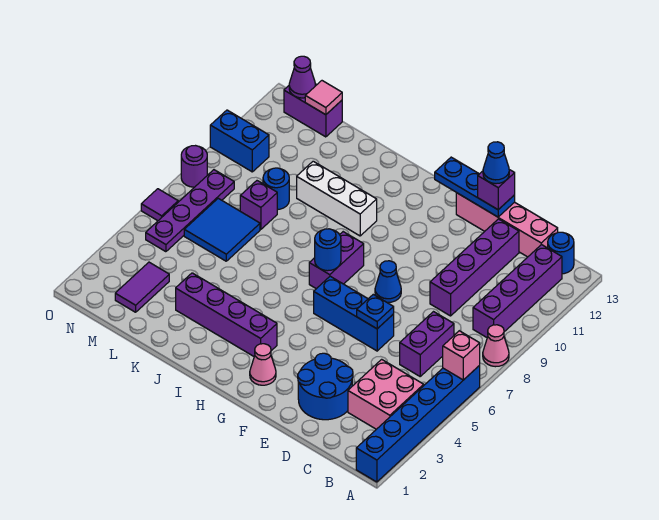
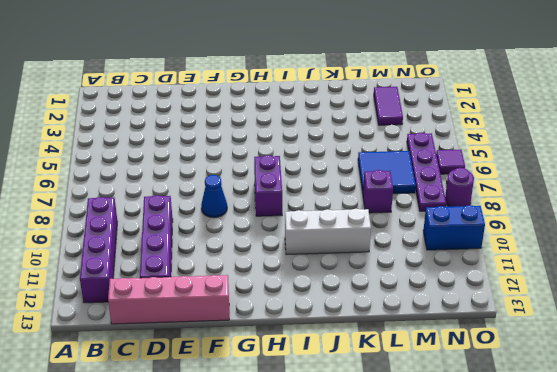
none -> blue 1x6 brick [356,365,480,482]
none -> pink 1x1 cone [483,325,509,367]
none -> pink 2x2 brick [348,359,424,429]
none -> blue 1x1 round brick [548,232,574,274]

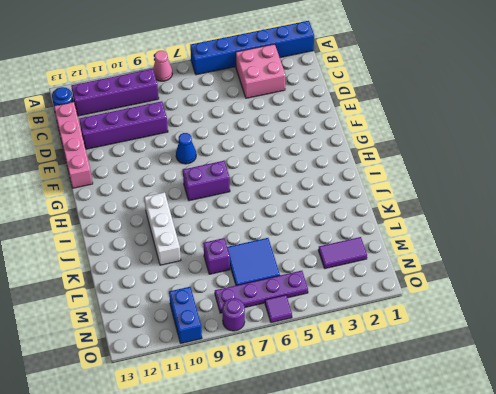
none -> purple 1x2 brick [400,312,454,376]
none -> blue 2x2 round brick [298,353,353,420]
none -> blue 1x3 brick [314,276,394,351]
none -> pink 1x1 cone [250,344,276,385]

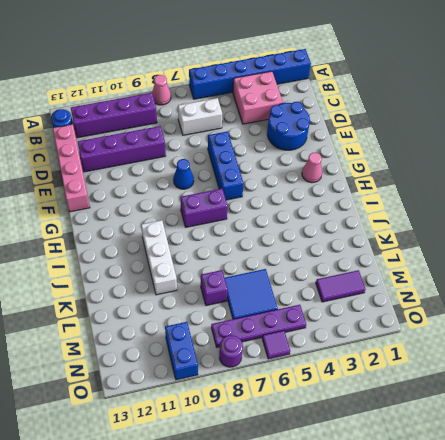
white 1x2 brick [178,98,222,135] -> purple 1x2 brick [400,312,454,376]
none -> purple 1x4 brick [176,273,277,356]
none -> blue 1x1 round brick [263,168,289,210]
none -> purple 1x2 brick [284,84,342,137]
none -> pink 1x1 brick [443,331,480,380]

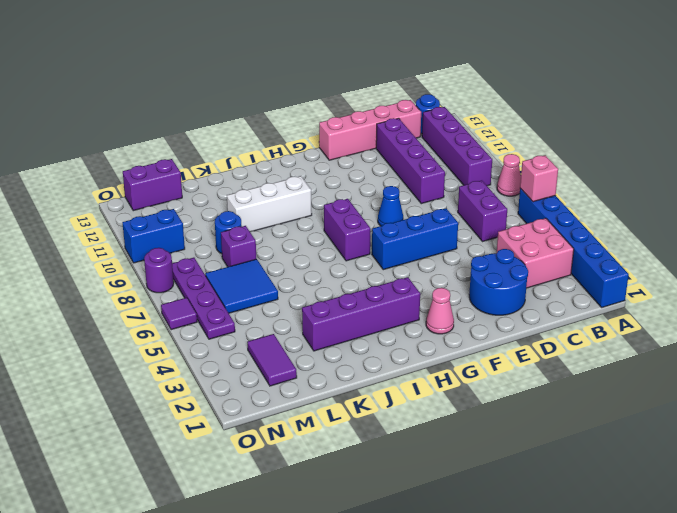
none -> blue 1x1 plate [357,295,394,329]
none -> blue 1x3 plate [435,157,515,217]
none -> blue 1x1 round brick [315,229,341,271]
none -> pink 1x1 tile [305,81,342,115]

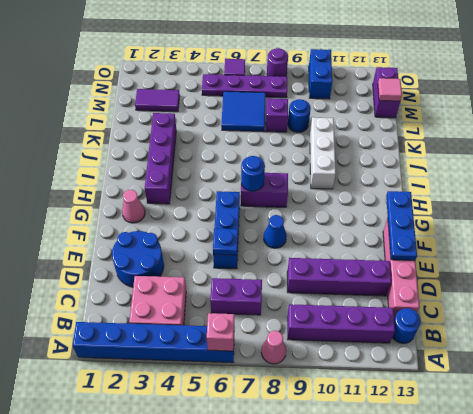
none -> purple 1x1 cone [289,56,315,98]
none -> purple 1x1 brick [478,170,515,210]
none -> blue 1x1 cone [483,142,509,184]

